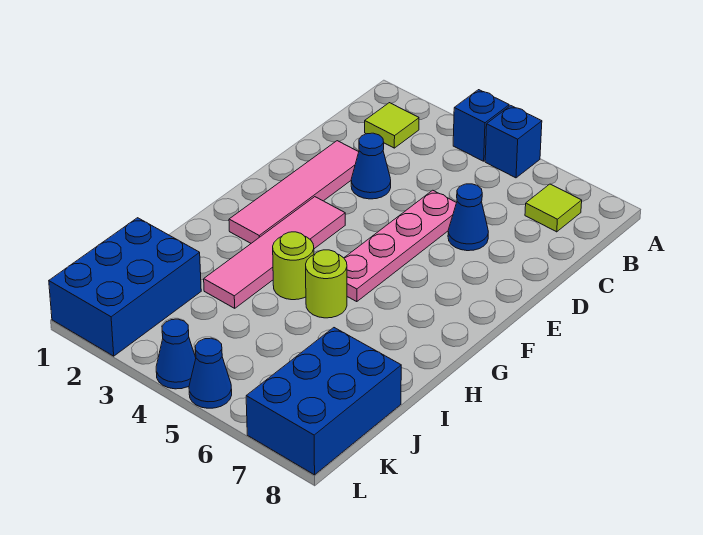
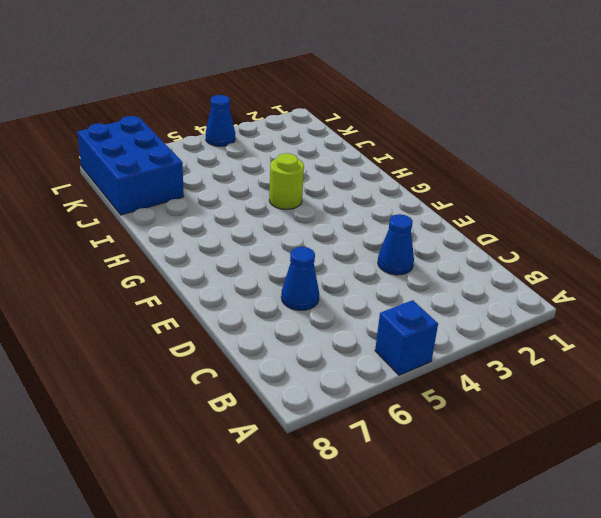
none -> blue 1x1 brick [453,90,509,161]
none -> lime 1x1 tile [365,103,419,148]
none -> lime 1x1 tile [525,184,582,232]

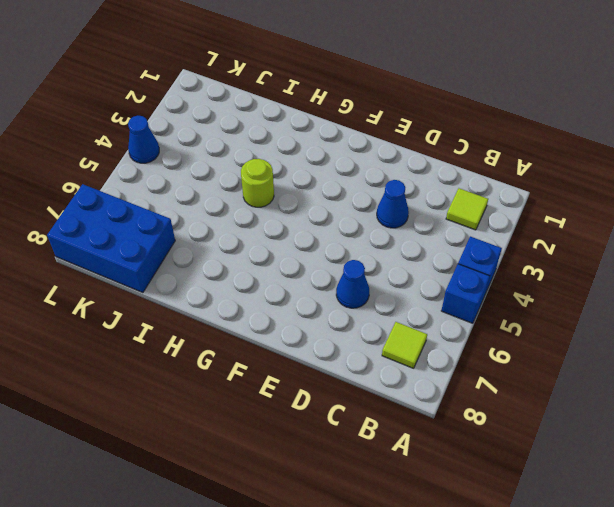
none -> pink 1x4 tile [229,141,359,243]
none -> pink 1x4 plate [344,190,456,302]
none -> pink 1x4 tile [204,197,345,308]

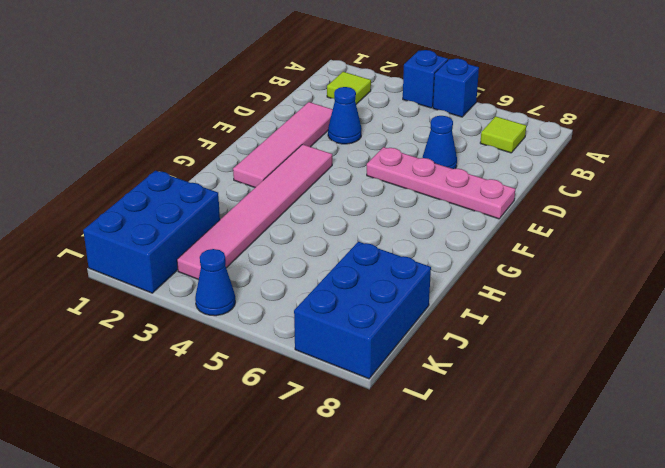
pink 1x4 plate [367,147,515,219] -> pink 1x4 plate turned to [344,190,456,302]
pink 1x6 tile [177,144,332,280] -> pink 1x4 tile [204,197,345,308]
none -> lime 1x1 round brick [273,232,314,300]
none -> lime 1x1 round brick [306,250,347,318]
none -> blue 1x1 cone [189,338,232,408]

